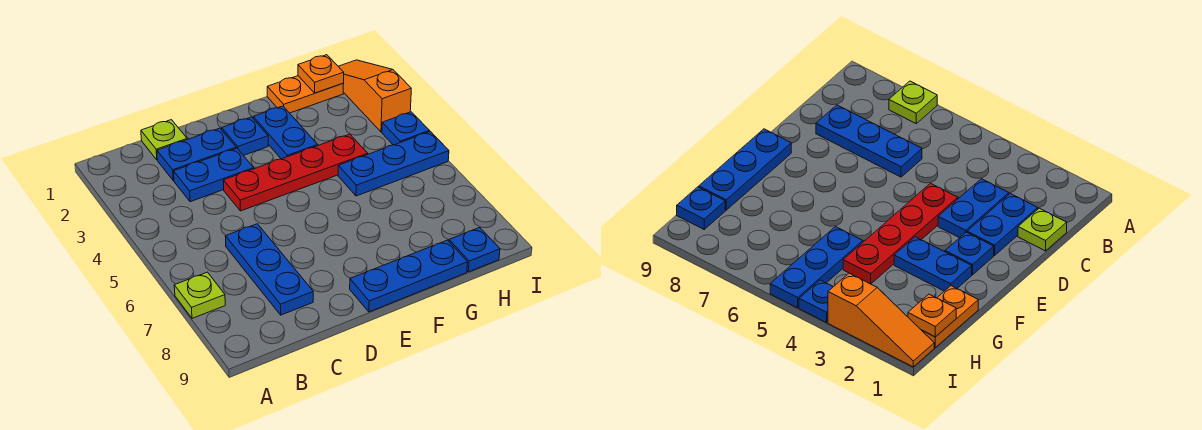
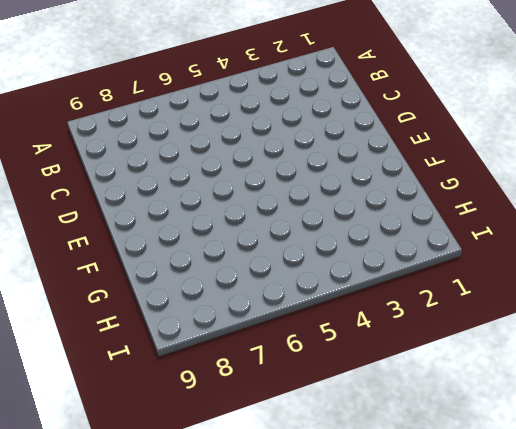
none -> lime 1x1 plate [174,272,225,318]
none -> lime 1x1 plate [141,120,187,160]
none -> blue 1x2 plate [157,128,236,181]

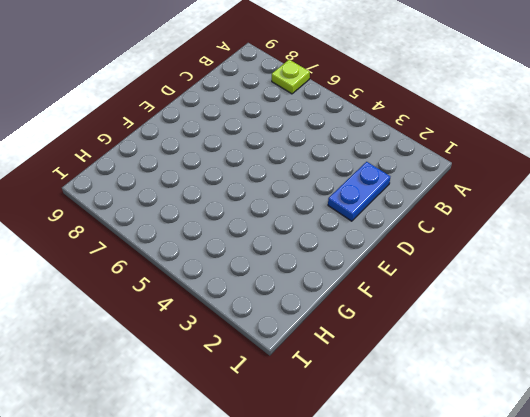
none -> lime 1x1 plate [141,120,187,160]
none -> blue 1x2 plate [174,148,254,202]
none -> blue 1x3 plate [225,224,313,315]

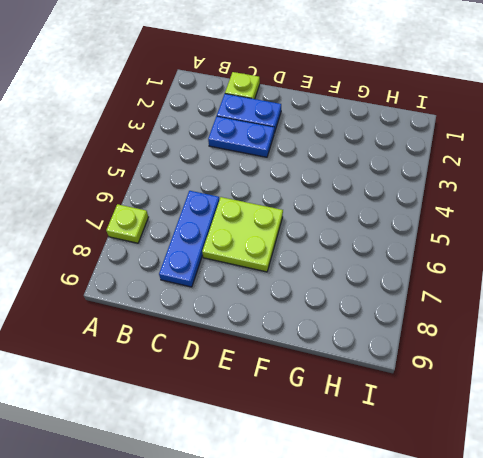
lime 2x2 plate [202,197,283,272] -> none
none -> red 1x4 plate [223,134,368,211]
none -> blue 1x1 plate [222,117,268,156]
none -> blue 1x3 plate [350,240,468,312]

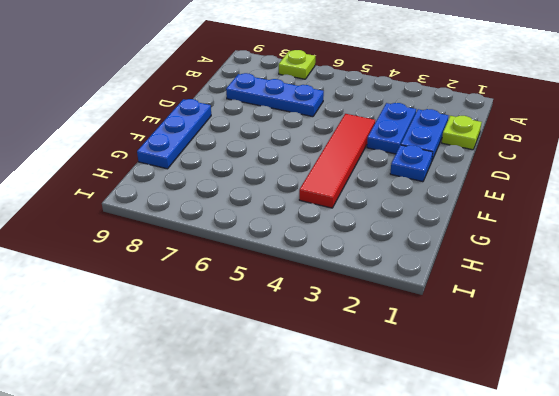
red 1x4 tile [299,114,375,208] -> red 1x4 plate [223,134,368,211]
none -> blue 1x2 plate [253,106,318,159]
none -> orange 1x2 plate [267,76,343,113]
none -> blue 1x3 plate [338,132,449,196]

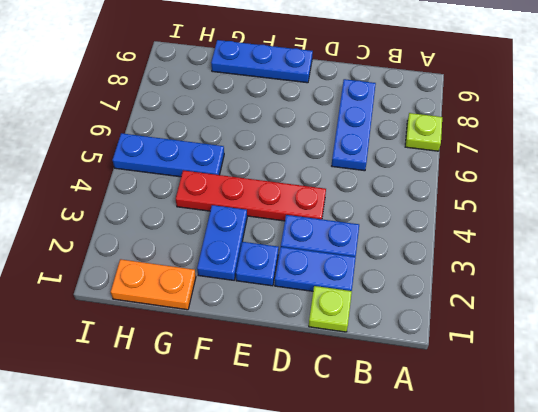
none -> blue 1x1 plate [449,228,500,272]
none -> orange 1x3 slope [338,60,411,132]
none -> blue 1x1 plate [382,112,429,145]

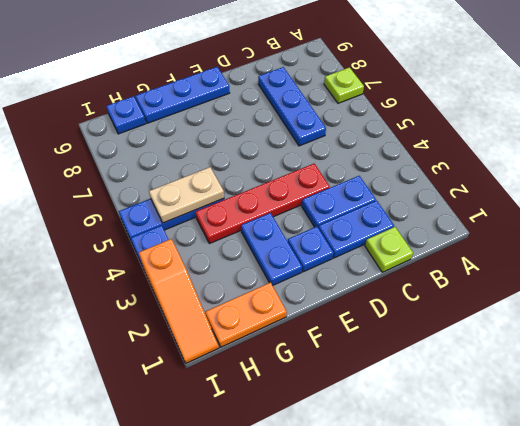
tan 1x2 plate [149,167,224,223] -> none
none -> orange 1x1 plate [298,55,344,93]

